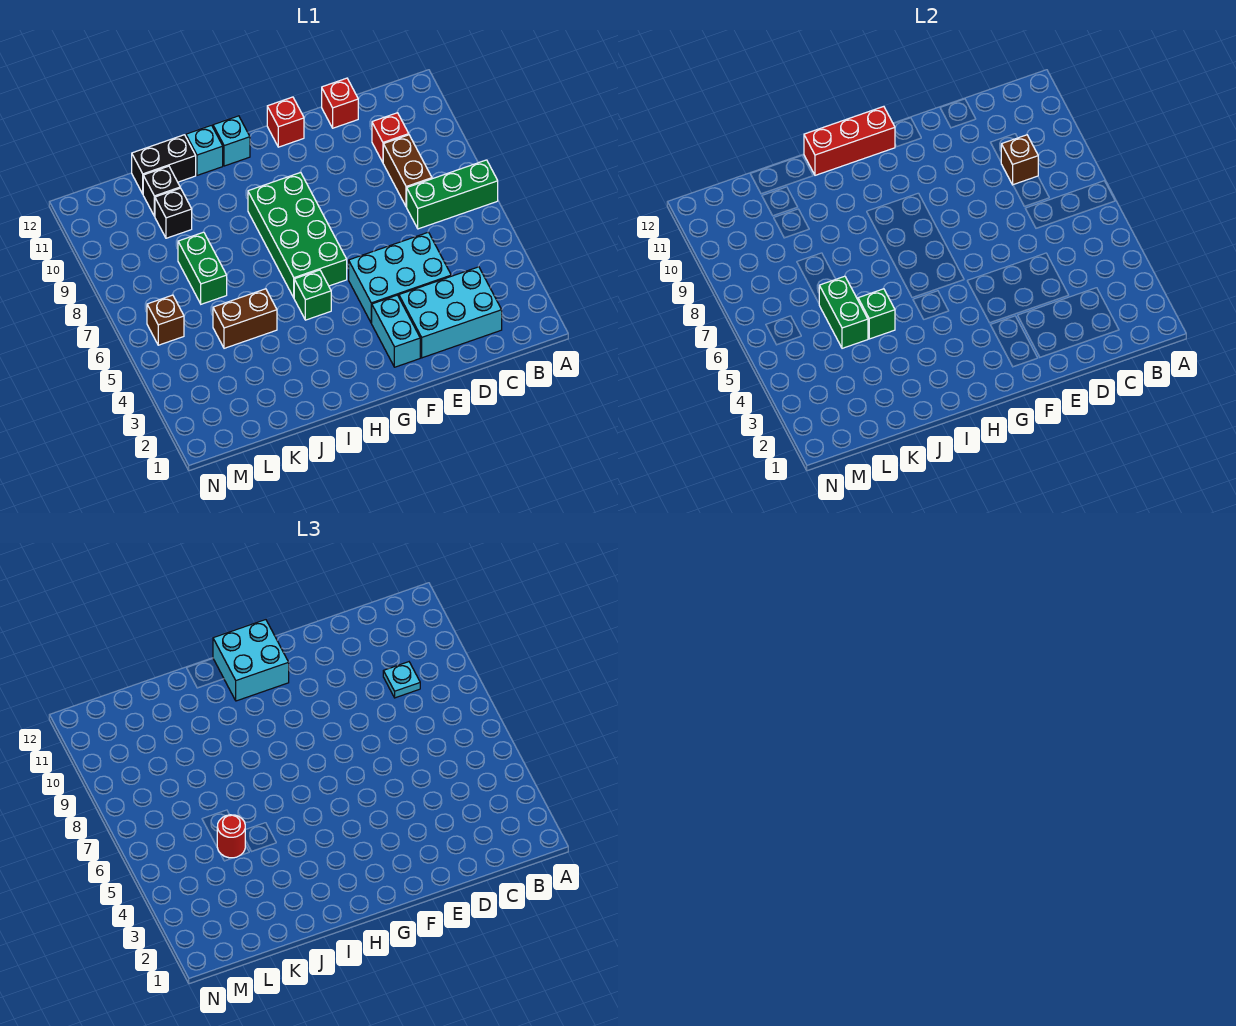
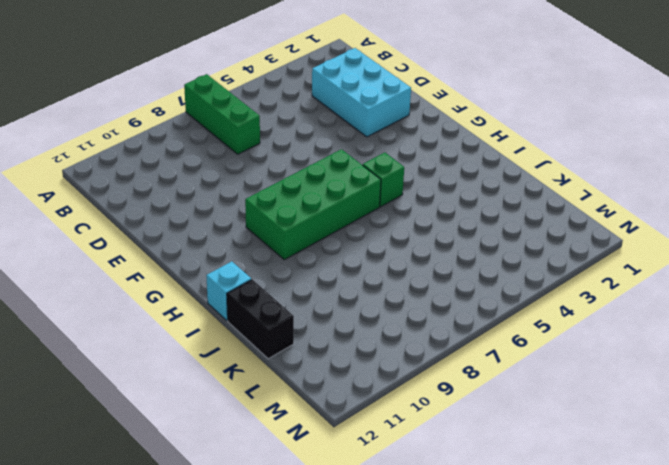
none -> brown 1x2 brick [383,135,432,207]
none -> red 1x1 brick [372,113,409,162]
none -> cyan 2x3 brick [349,232,451,323]

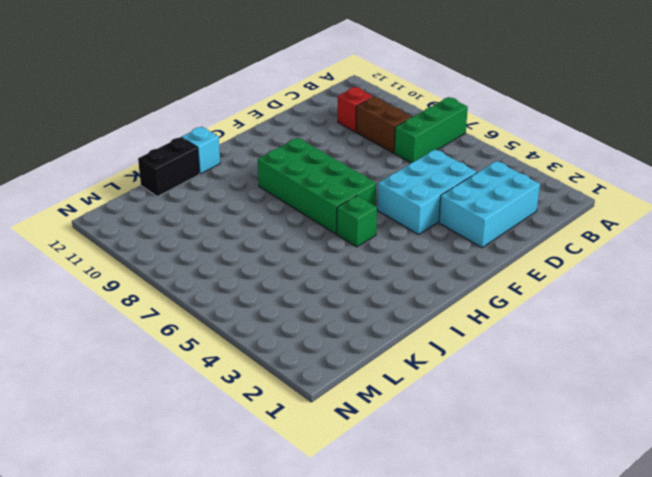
none -> red 1x1 brick [322,78,358,128]
none -> cyan 1x2 brick [372,295,420,367]
none -> red 1x1 brick [267,97,304,147]

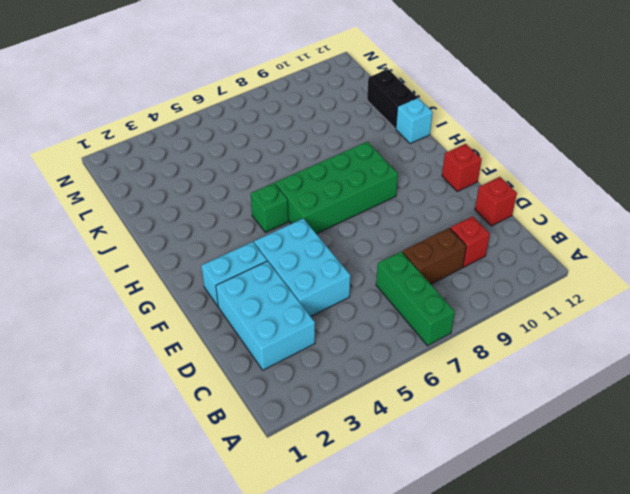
none -> cyan 1x1 brick [213,116,250,166]
none -> brown 1x2 brick [213,289,277,348]
none -> green 1x2 brick [178,232,227,304]

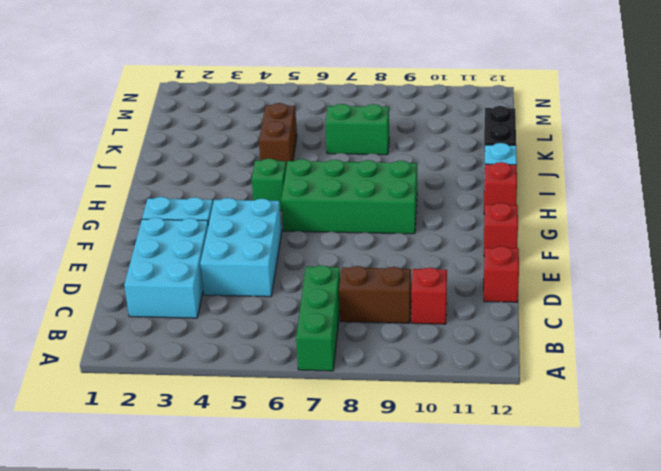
red 1x1 brick [484,162,517,214] -> cyan 1x1 brick [213,116,250,166]
none -> black 1x1 brick [155,188,192,238]
none -> black 1x1 brick [143,166,180,216]
none -> brown 1x1 brick [147,295,184,345]

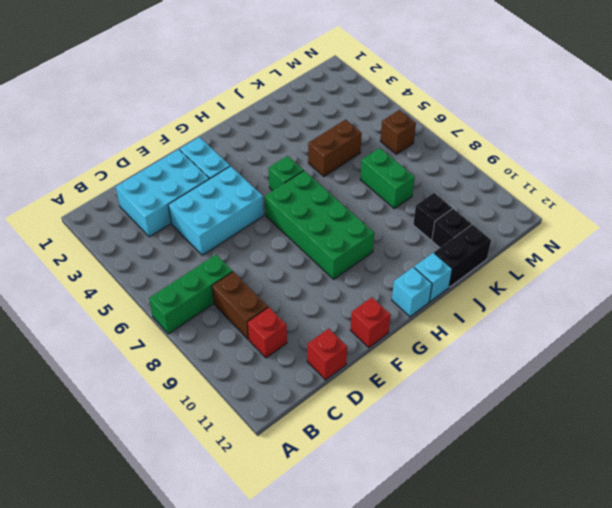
none -> brown 1x1 brick [1001,135,1038,185]
none -> red 1x3 brick [804,107,895,175]
none -> green 1x1 brick [858,289,895,339]

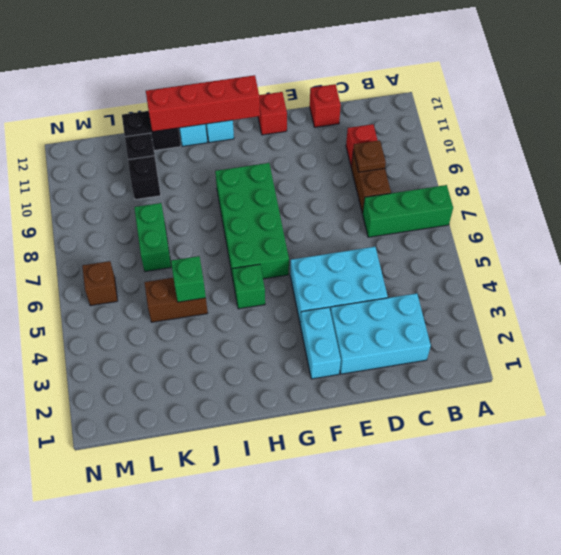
brown 1x1 plate [353,140,386,172] -> brown 1x1 brick [1001,135,1038,185]
red 1x4 brick [146,75,260,132] -> red 1x3 brick [804,107,895,175]
none -> green 1x2 brick [819,276,868,348]
none -> cyan 1x1 plate [383,662,420,698]
none -> cyan 2x2 brick [213,620,289,701]

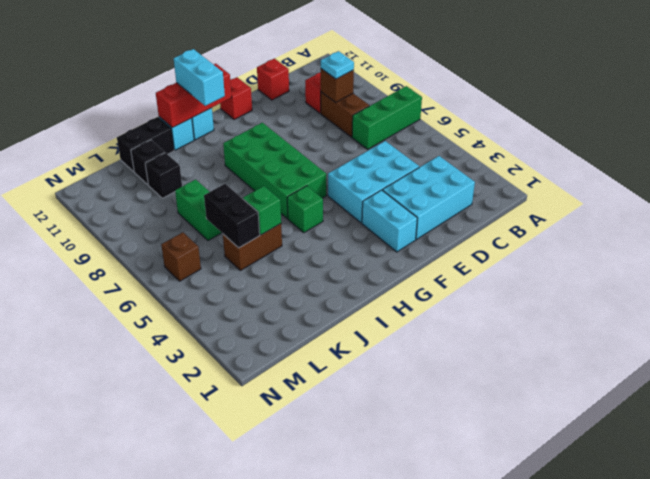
cyan 1x2 brick [174,49,225,106] -> cyan 2x2 brick [213,620,289,701]
black 1x2 brick [204,184,260,248] -> green 1x2 brick [819,276,868,348]
none -> red 1x1 round brick [217,815,245,858]

